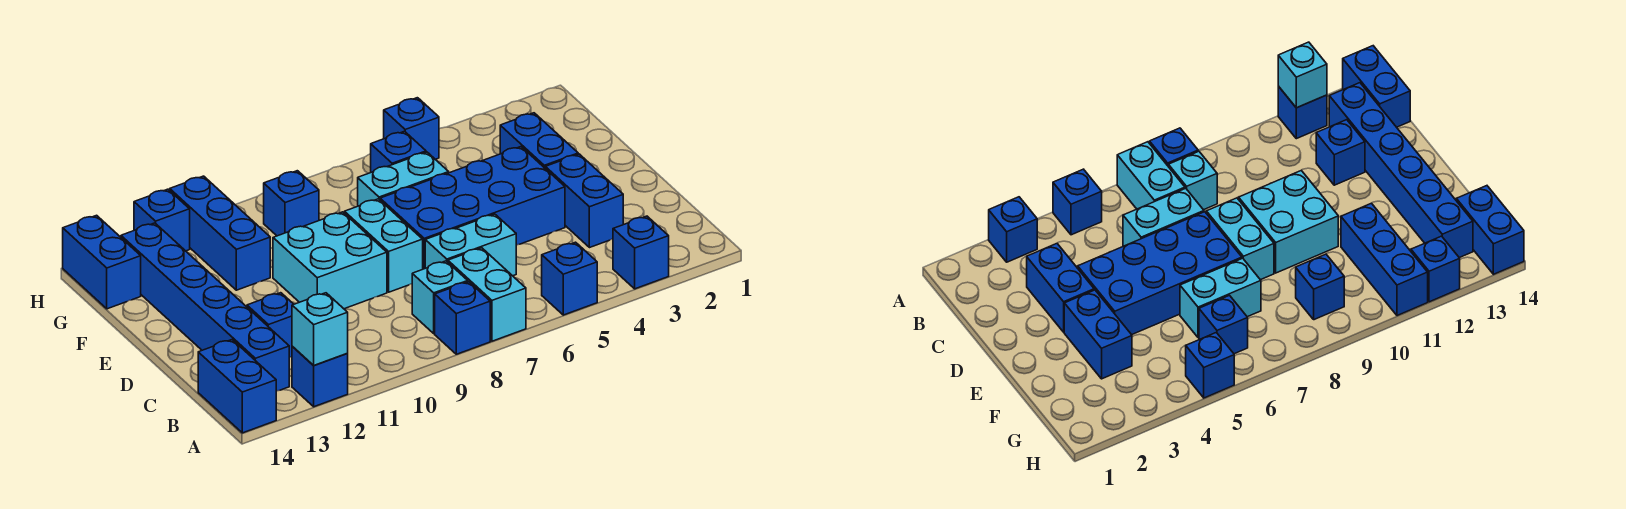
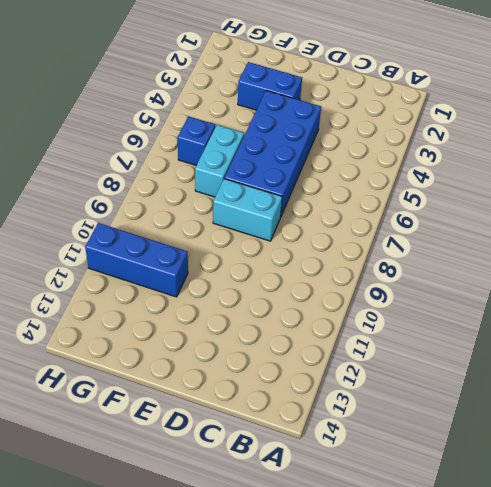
none -> blue 1x1 brick [613,216,669,289]
none -> blue 1x1 brick [542,242,597,315]
none -> cyan 1x2 brick [448,248,526,341]

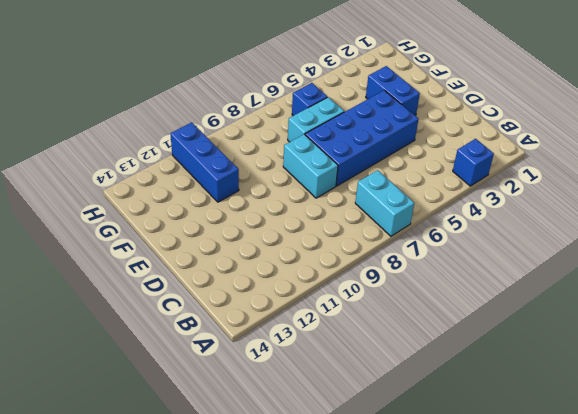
none -> blue 1x1 brick [542,242,597,315]
none -> blue 1x1 brick [435,282,490,354]
none -> blue 1x1 brick [292,347,348,407]

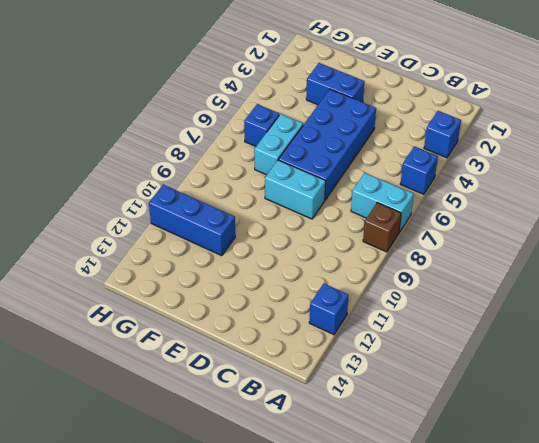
brown 1x1 brick [363,203,401,252] -> blue 1x1 brick [435,282,490,354]
none -> blue 1x2 brick [198,340,276,433]
none -> cyan 1x1 brick [412,261,468,334]
none -> blue 1x6 brick [121,223,289,391]

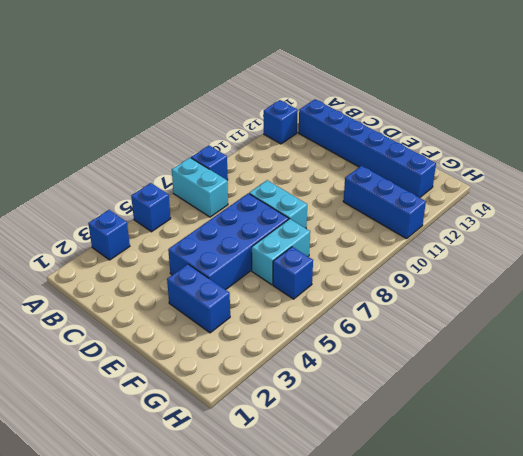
none -> blue 1x2 brick [198,340,276,433]
none -> cyan 1x1 brick [412,261,468,334]
none -> blue 1x2 brick [545,154,623,248]

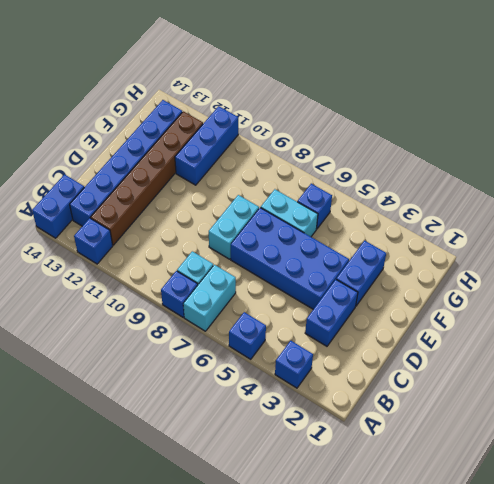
brown 1x6 brick [91,111,203,245] -> blue 1x1 brick [247,293,294,358]
none -> cyan 1x2 brick [425,214,516,276]
none -> cyan 2x2 brick [273,212,387,309]
none -> blue 1x1 brick [264,171,319,236]

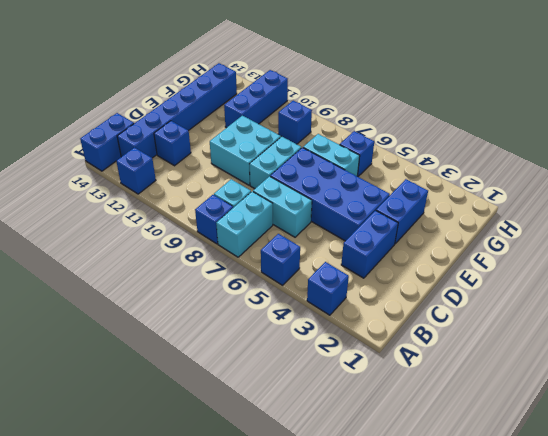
none -> blue 1x2 brick [63,215,141,309]
none -> blue 1x1 brick [384,98,439,159]
none -> blue 1x1 brick [134,189,190,251]

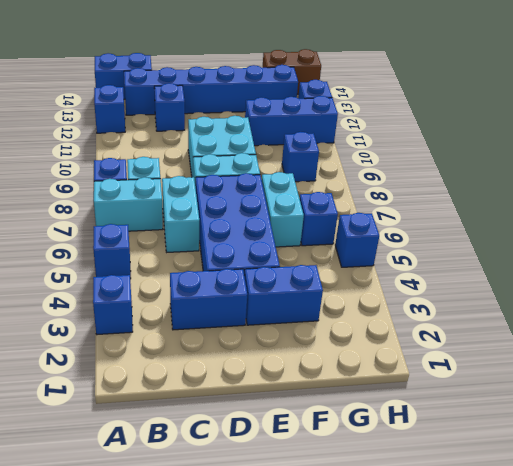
brown 1x2 brick [262,49,321,94] -> blue 1x2 brick [63,215,141,309]
none -> cyan 1x1 brick [292,293,348,366]

